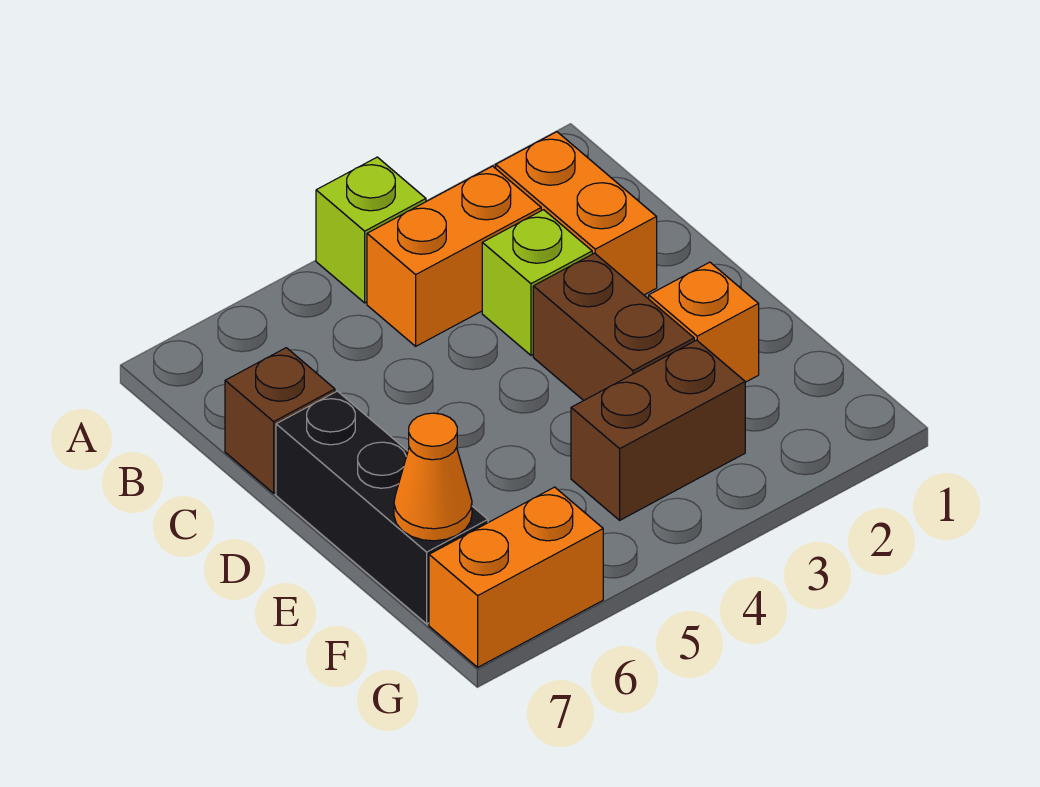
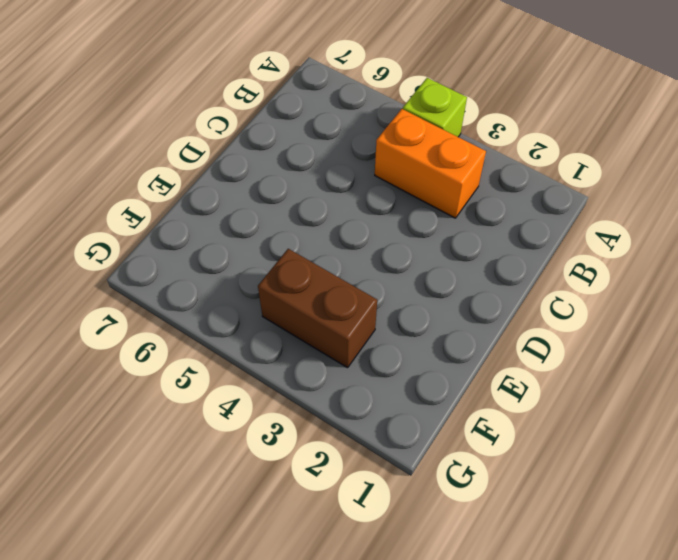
none -> orange 1x2 brick [496,132,657,295]
none -> lime 1x1 brick [482,210,592,355]

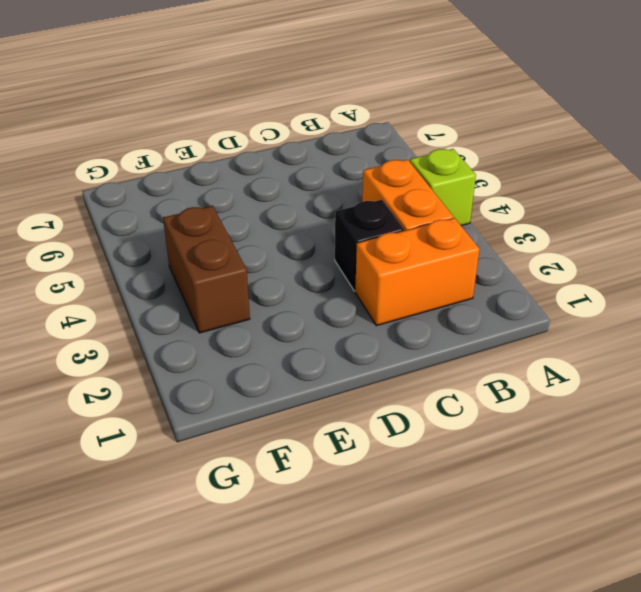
black 1x1 brick [335,200,404,291] -> lime 1x1 brick [482,210,592,355]
none -> brown 1x1 brick [225,348,335,493]
none -> brown 1x2 brick [533,253,694,401]

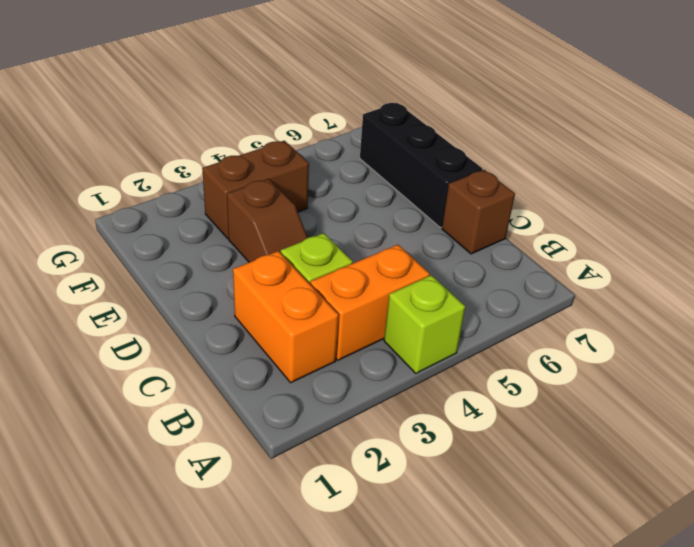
brown 1x2 slope [227,179,308,262] -> brown 1x2 brick [533,253,694,401]
none -> orange 1x1 brick [649,262,759,382]
none -> orange 1x2 brick [429,487,603,667]

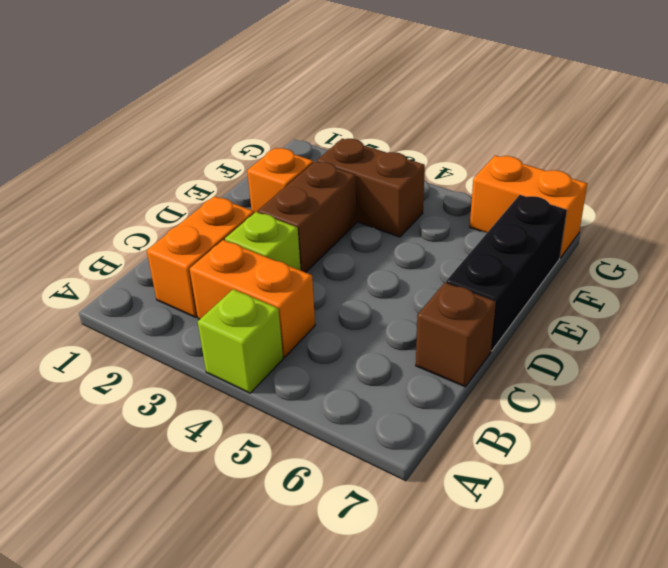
none -> orange 1x1 cone [394,413,472,541]

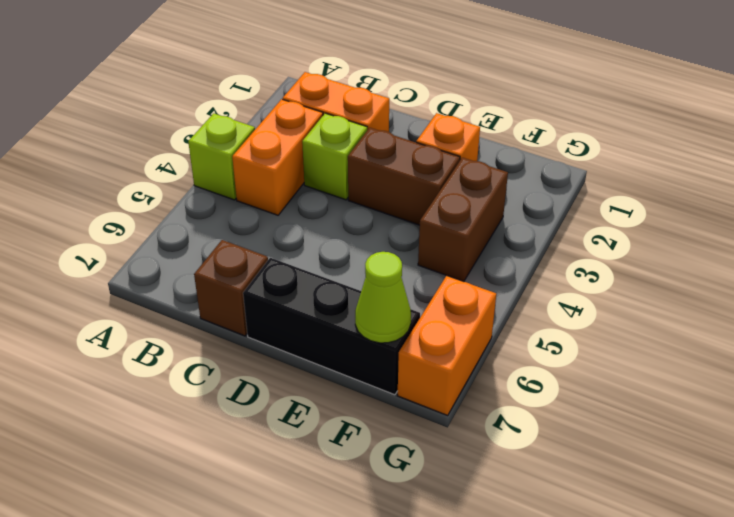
lime 1x1 cone [355,252,411,343] -> orange 1x1 cone [394,413,472,541]

